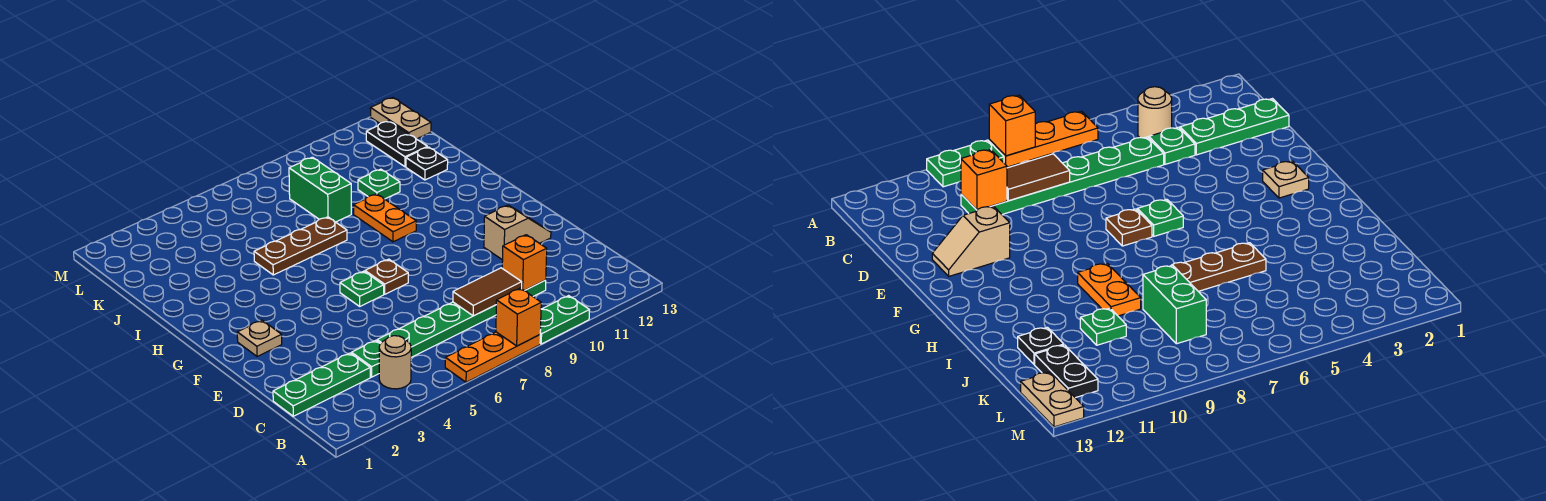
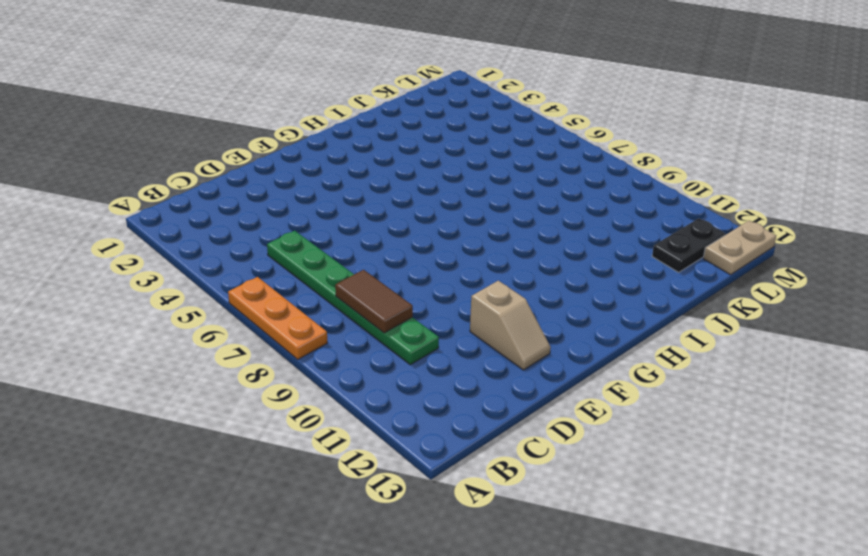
none -> green 1x2 plate [540,296,589,344]
none -> tan 1x1 round brick [379,336,411,389]
none -> green 1x3 plate [273,353,370,416]

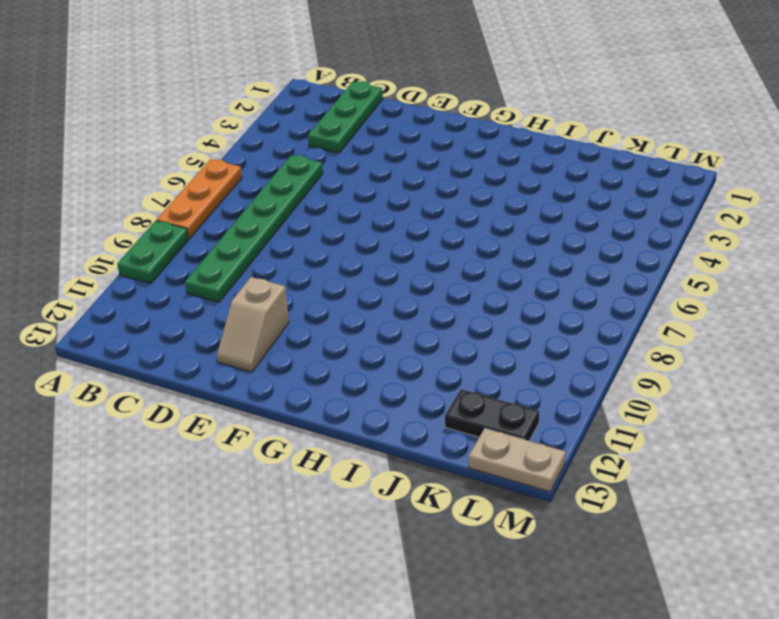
none -> tan 1x1 round brick [379,336,411,389]
none -> green 1x1 plate [351,340,381,377]
none -> tan 1x1 plate [237,320,282,356]

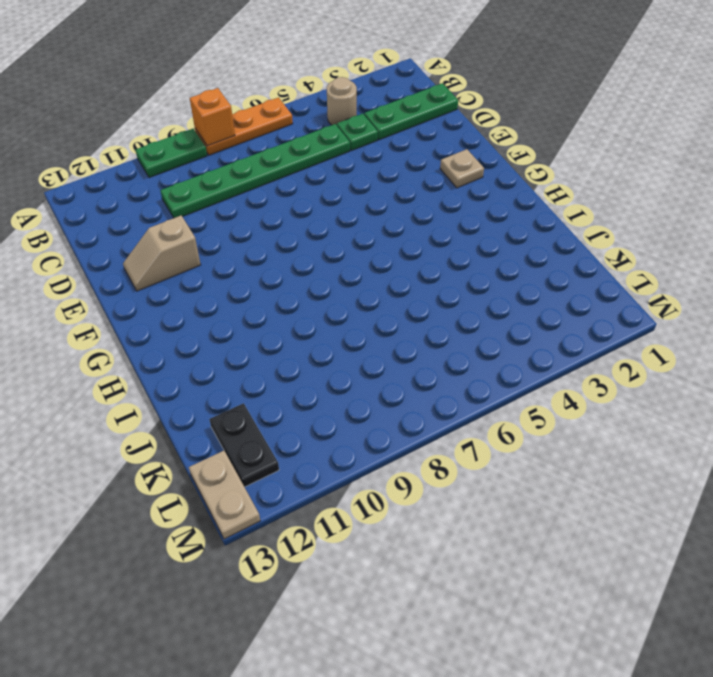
none -> green 1x1 plate [340,271,384,306]
none -> brown 1x1 plate [365,259,408,294]
none -> orange 1x2 plate [354,194,416,242]

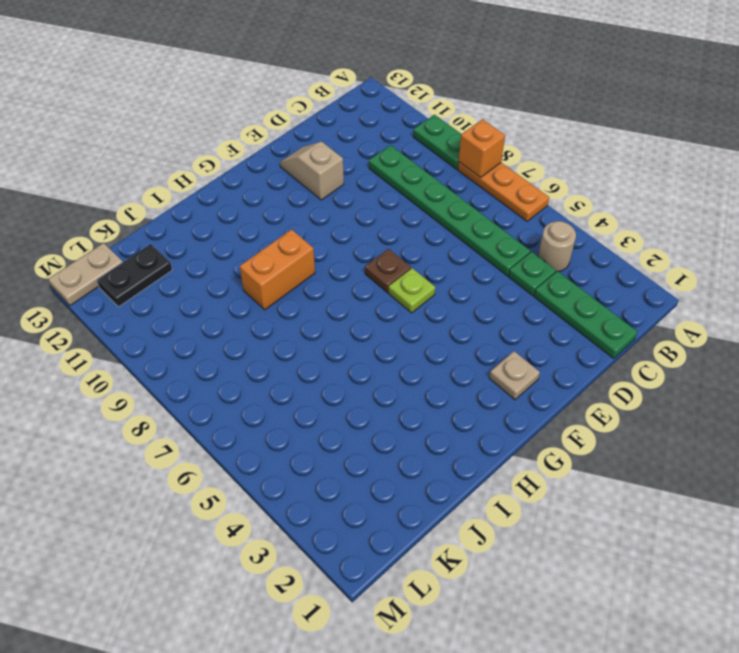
lime 1x1 plate [389,268,435,313] -> green 1x1 plate [340,271,384,306]
orange 1x2 brick [240,230,315,310] -> orange 1x2 plate [354,194,416,242]
none -> brown 1x3 plate [254,217,347,275]
none -> green 1x2 brick [289,157,351,222]
none -> green 1x1 plate [358,169,400,199]

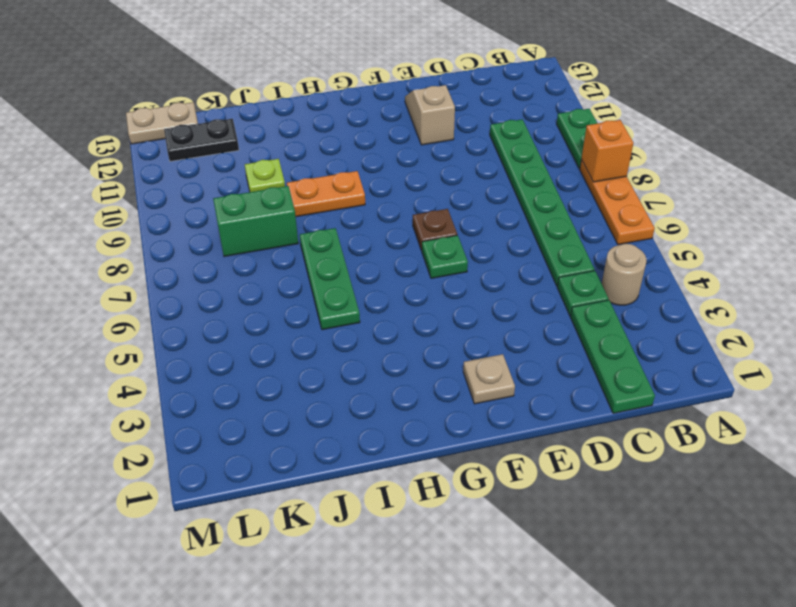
green 1x3 plate [300,228,360,330] -> brown 1x3 plate [254,217,347,275]
lime 1x1 plate [245,159,285,192] -> green 1x1 plate [358,169,400,199]
none -> black 1x1 plate [406,147,448,180]
none -> brown 1x2 tile [453,268,522,316]
none -> orange 1x1 brick [502,235,547,291]

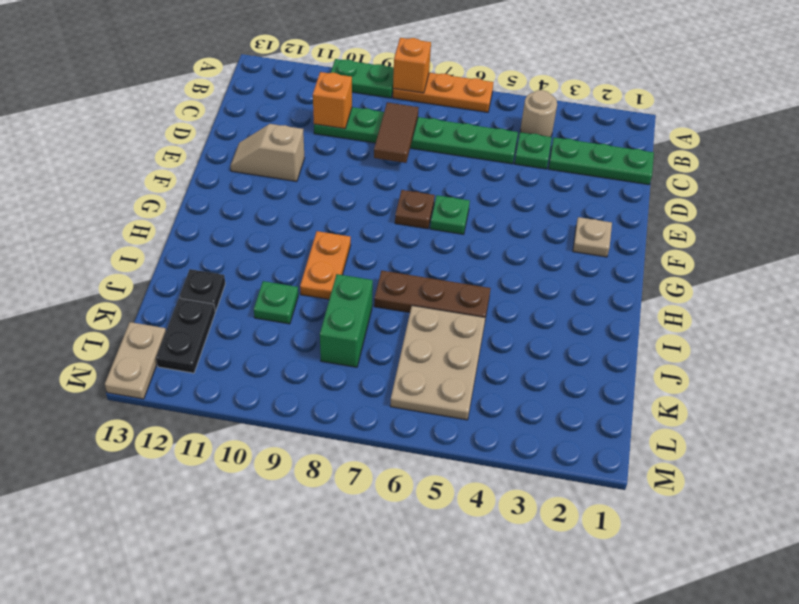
brown 1x2 tile [374,102,419,163] -> brown 1x2 tile turned to [453,268,522,316]
tan 2x3 plate [390,306,485,420] -> none

